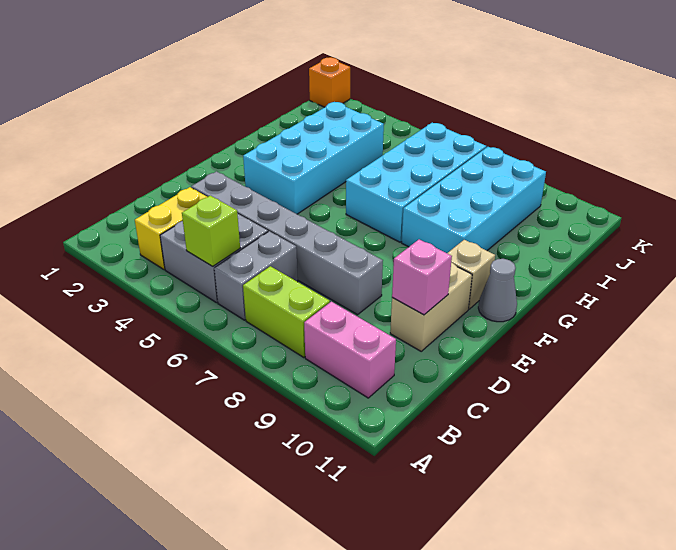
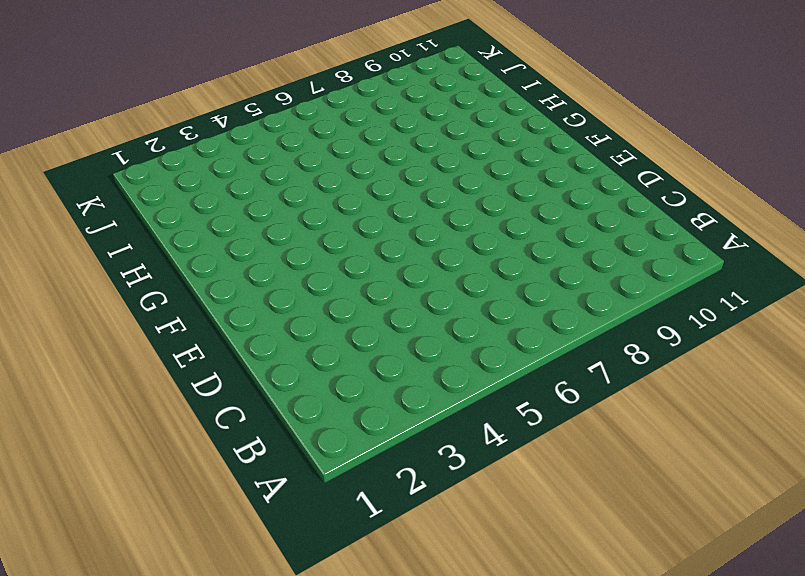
none -> yellow 1x2 brick [135,187,207,270]
none -> grey 2x2 brick [160,213,268,303]
none -> grey 1x2 brick [214,231,298,320]

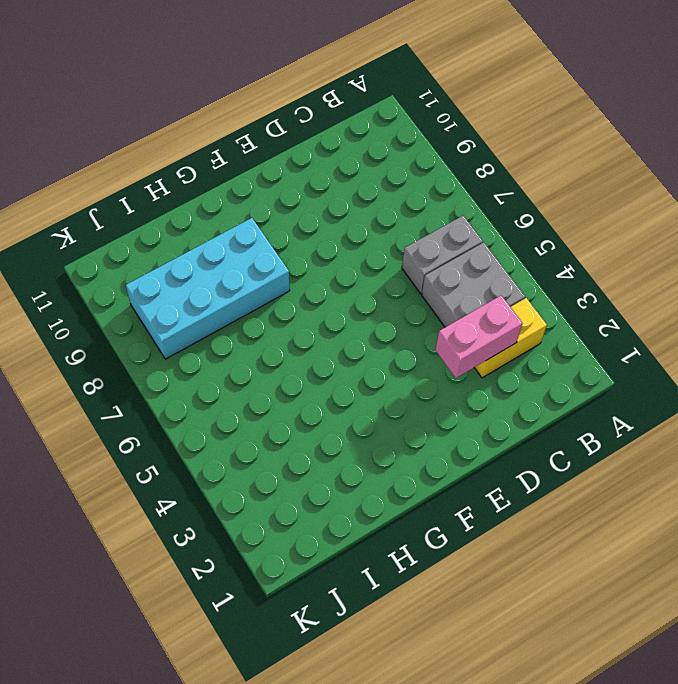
pink 1x2 brick [435,295,522,378] -> pink 1x2 brick turned to [304,302,396,398]
none -> lime 1x2 brick [243,266,330,357]
none -> grey 1x6 brick [191,171,383,315]
none -> tan 1x2 brick [390,263,472,351]

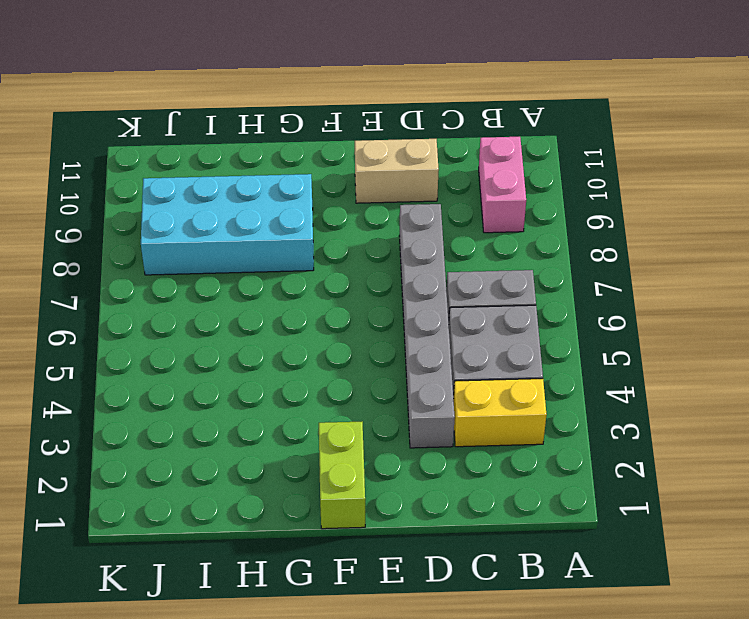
lime 1x2 brick [319,422,365,529] -> lime 1x2 brick moved to [243,266,330,357]
none -> cyan 2x4 brick [243,102,384,214]
none -> tan 1x1 brick [447,240,495,309]
none -> grey 1x1 cone [478,259,517,322]

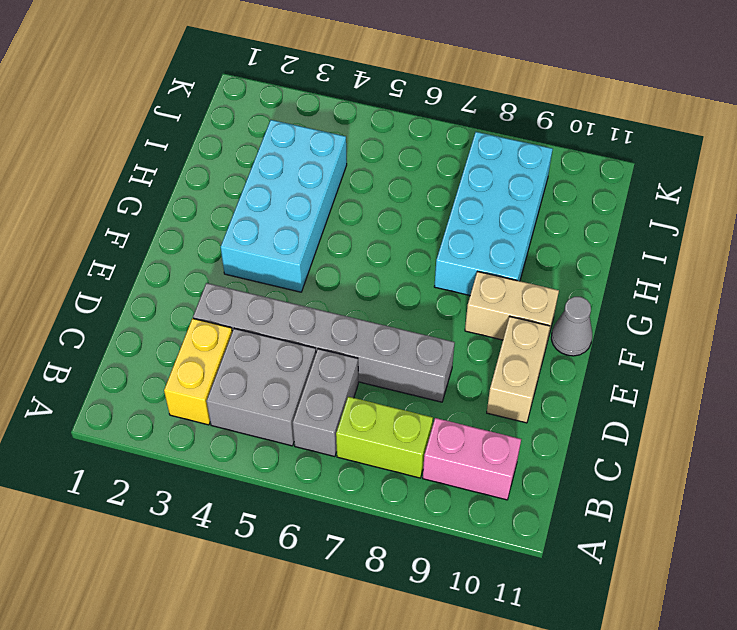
tan 1x2 brick [465,272,559,346] -> tan 1x1 brick [447,240,495,309]
none -> cyan 2x4 brick [346,123,486,242]
none -> orange 1x1 brick [309,57,350,107]
none -> lime 1x1 brick [182,196,240,266]

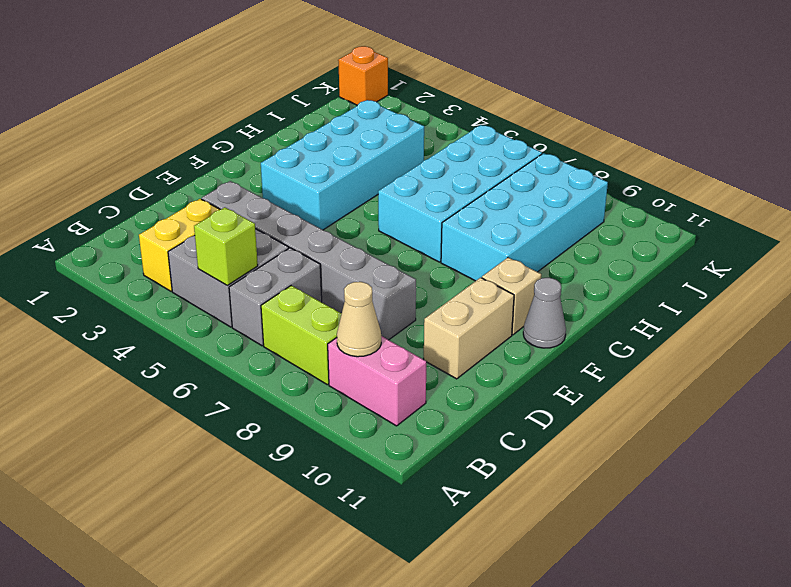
tan 1x1 cone [337,282,381,357] -> none
none -> pink 1x1 brick [392,239,452,315]

